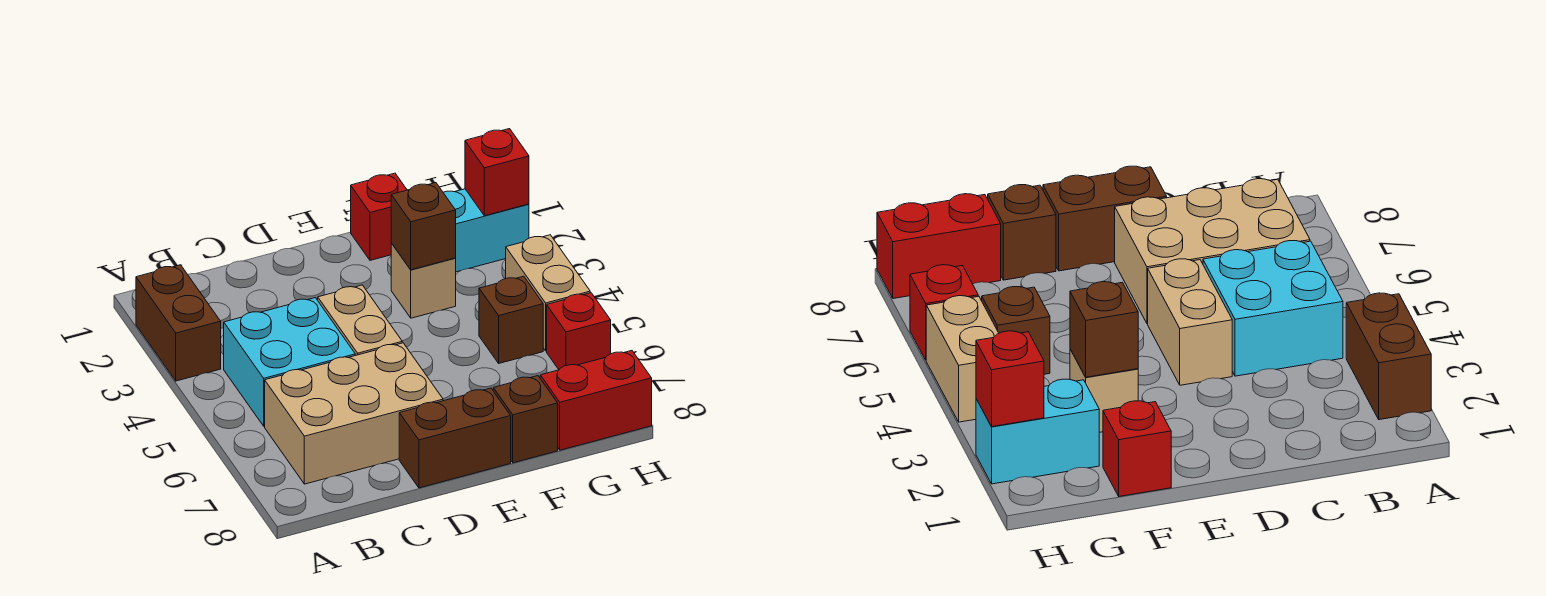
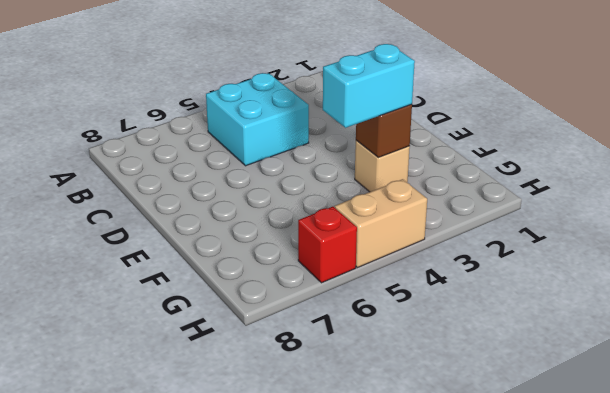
cyan 1x2 brick [323,44,415,128] -> cyan 1x2 brick turned to [443,189,529,272]
none -> brown 1x2 brick [136,265,221,381]
none -> tan 2x3 brick [265,343,443,484]
none -> tan 1x2 brick [318,285,402,355]

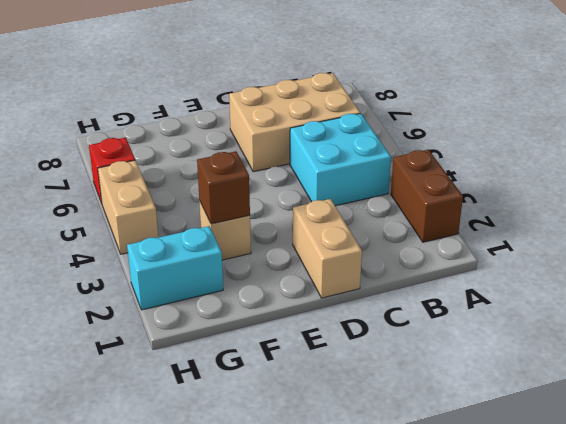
tan 1x2 brick [293,199,362,298] -> tan 1x2 brick moved to [318,285,402,355]
none -> brown 1x2 brick [399,388,511,488]
none -> red 1x1 brick [351,173,407,260]
none -> brown 1x1 brick [493,376,558,463]

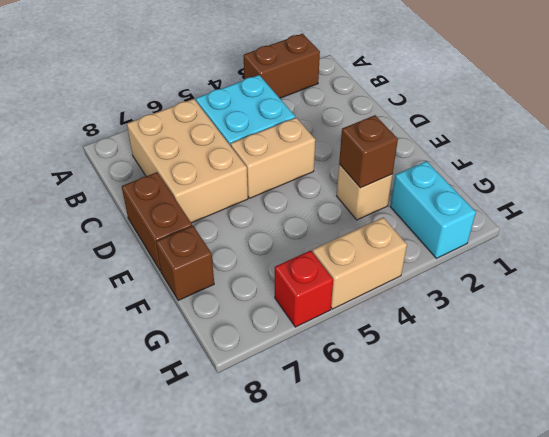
none -> red 1x1 brick [351,173,407,260]
none -> brown 1x1 brick [479,276,543,363]
none -> red 1x2 brick [540,351,652,450]

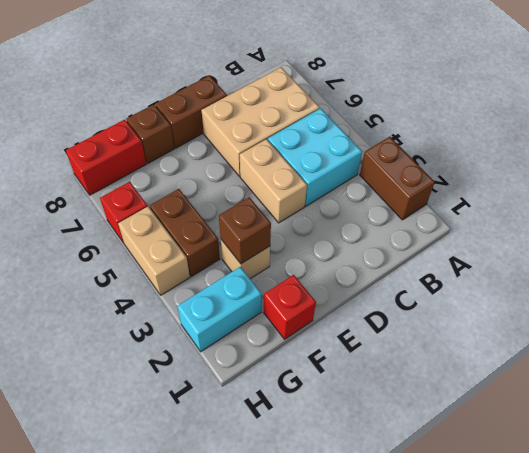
brown 1x2 brick [150,189,220,276] -> brown 1x1 brick [479,276,543,363]
none -> red 1x1 brick [465,129,529,216]

